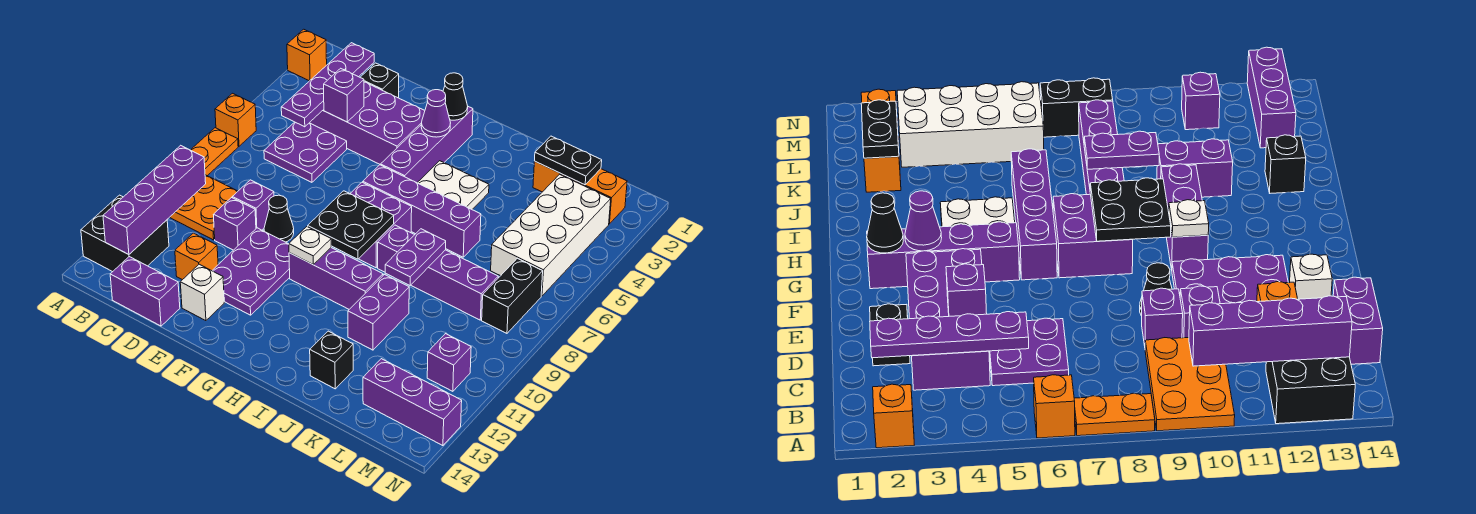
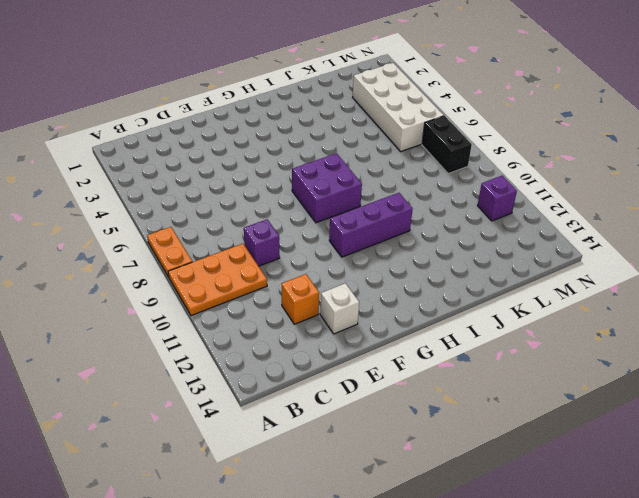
none -> orange 1x1 brick [287,29,327,81]
none -> orange 1x1 brick [215,93,256,146]
none -> black 2x2 brick [81,195,169,272]
none -> purple 2x4 brick [310,82,425,165]

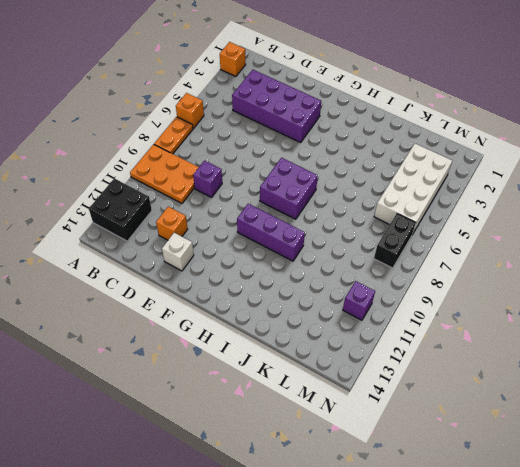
none -> purple 2x2 plate [264,122,347,182]
none -> purple 1x2 brick [110,257,180,326]
none -> black 1x1 brick [360,63,399,98]
none -> purple 1x1 brick [213,198,256,250]

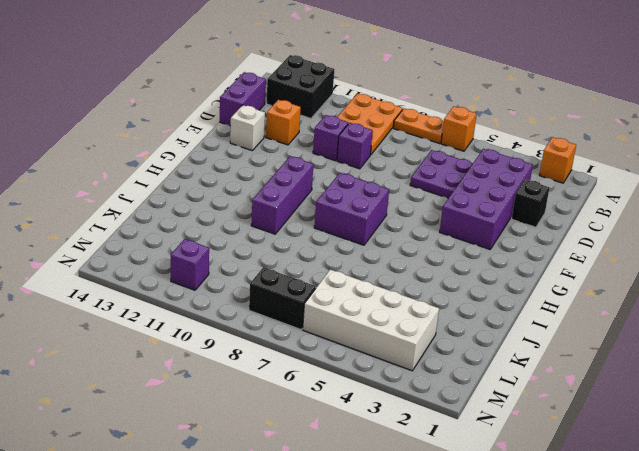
none -> black 1x1 cone [264,195,294,242]
none -> purple 2x3 plate [212,228,290,315]
none -> purple 1x4 brick [381,107,473,183]
none -> purple 1x4 brick [363,165,481,257]

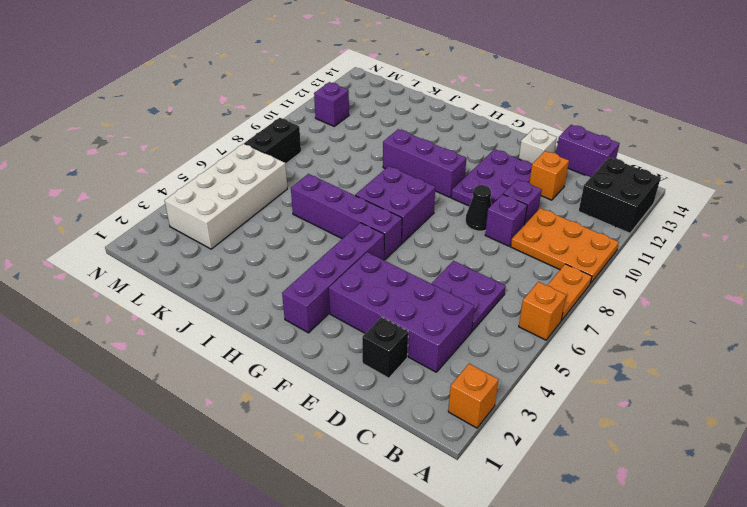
none -> white 2x2 plate [417,161,489,209]
none -> purple 1x4 brick [378,225,498,320]
none -> purple 1x2 brick [348,274,409,350]
none -> black 1x1 brick [310,331,353,389]

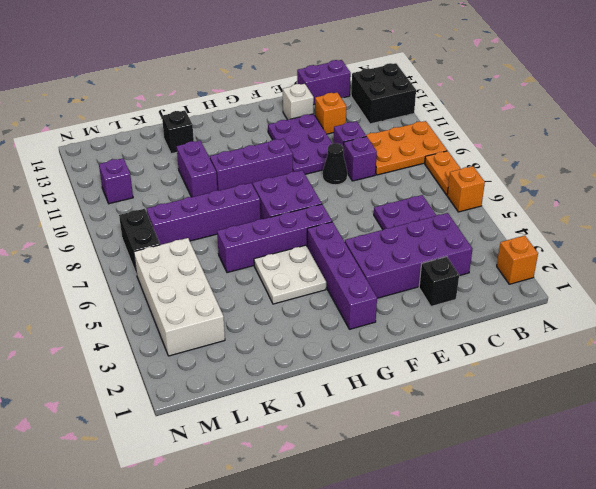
none -> orange 1x3 brick [533,161,627,224]
none -> purple 1x3 brick [363,359,462,446]
none -> purple 1x4 brick [103,145,206,255]
none -> purple 1x4 plate [281,43,374,127]

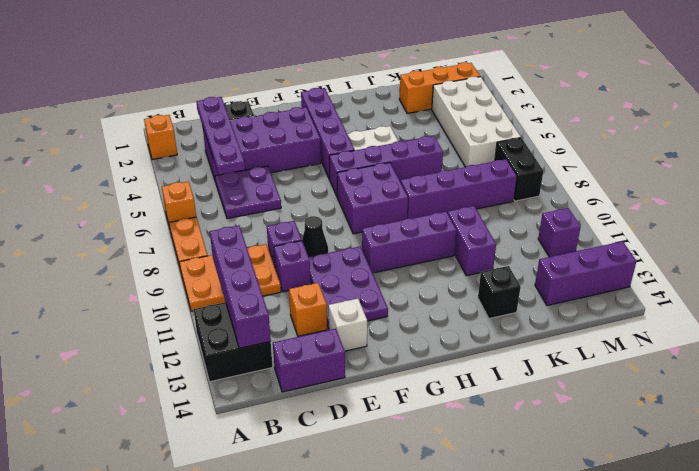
none -> purple 1x1 brick [324,68,364,122]
none -> black 1x1 cone [443,73,468,120]
none -> purple 1x1 cone [421,90,450,137]
none -> black 2x2 plate [308,191,394,259]

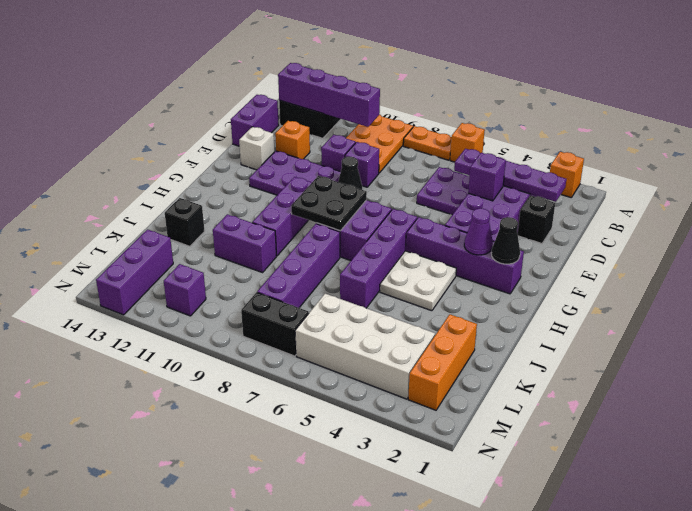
none -> white 1x1 plate [289,227,331,264]
none -> purple 1x2 plate [385,229,446,285]
none -> black 1x2 plate [535,136,602,185]

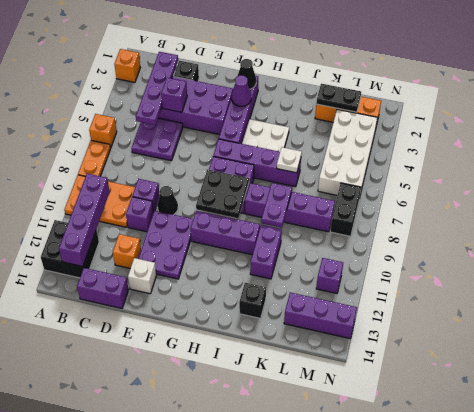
white 1x1 plate [277,147,302,173] -> white 1x1 plate moved to [289,227,331,264]

